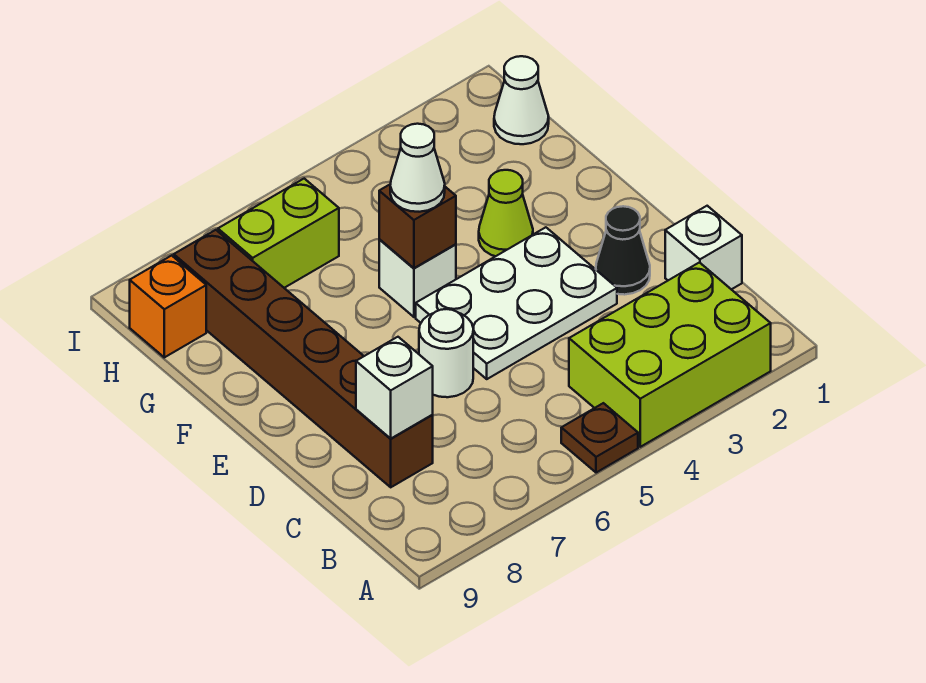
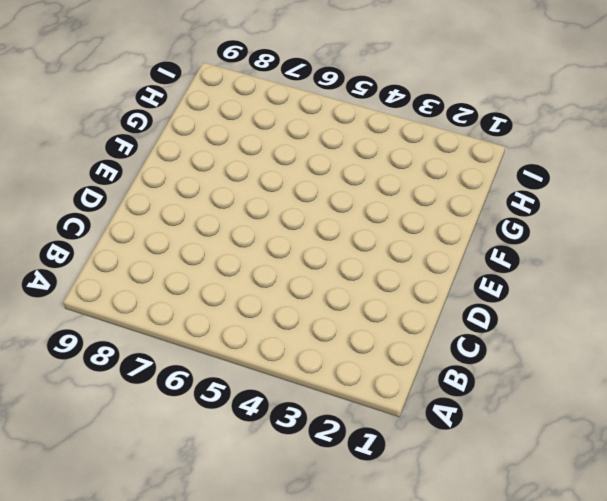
none -> lime 2x3 brick [569,263,771,447]
none -> brown 1x1 plate [561,403,638,473]
none -> white 1x1 brick [665,206,742,289]

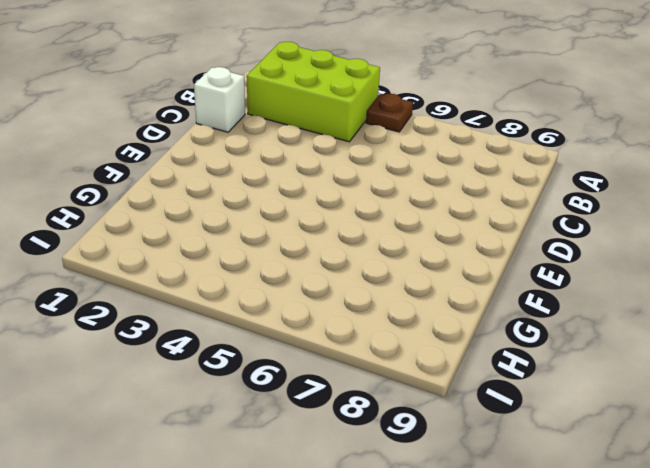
none -> brown 1x6 brick [174,230,433,487]
none -> black 1x1 cone [596,206,650,295]
none -> white 2x3 plate [416,227,617,379]

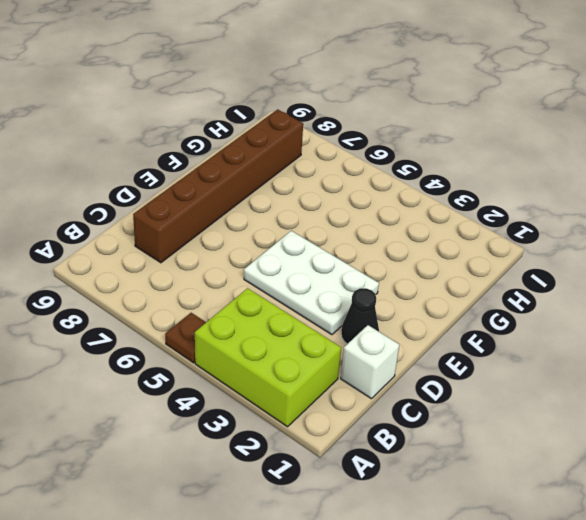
none -> white 1x1 round brick [419,309,473,397]
none -> lime 1x1 cone [479,170,533,256]
none -> white 1x1 brick [379,239,456,317]

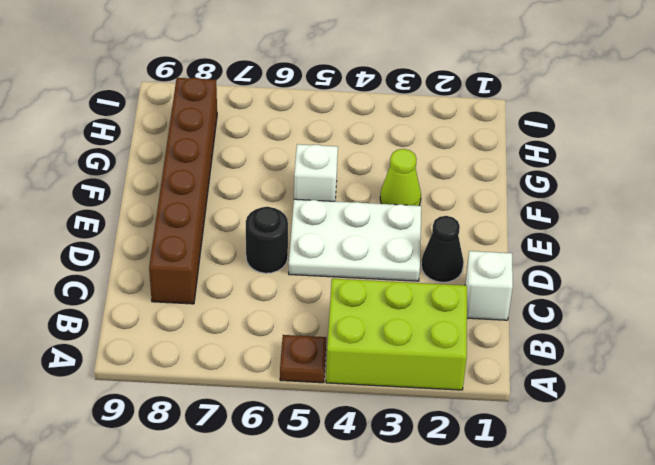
black 1x1 round brick [246,207,288,273] -> white 1x1 round brick [419,309,473,397]
none -> white 1x1 cone [494,56,549,144]
none -> lime 1x2 brick [218,179,339,288]
none -> orange 1x1 brick [130,255,206,357]

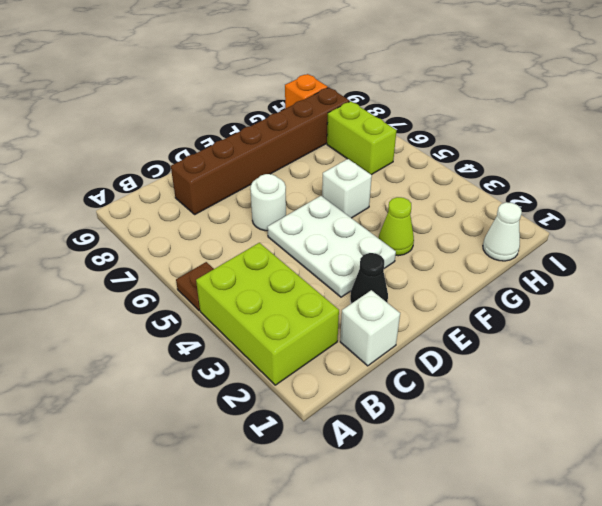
none -> white 1x1 brick [356,337,433,438]
none -> brown 1x1 brick [379,184,456,268]
none -> white 1x1 cone [390,124,445,212]

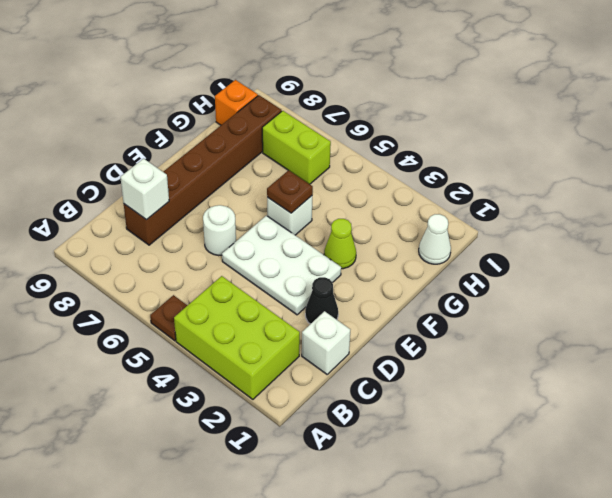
brown 1x1 plate [267,170,313,213] -> brown 1x1 brick [379,184,456,268]
none -> white 1x1 cone [390,124,445,212]

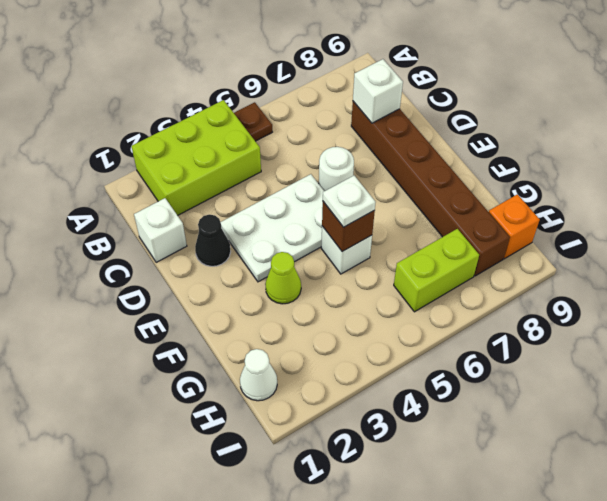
white 1x1 plate [323,175,376,227] -> white 1x1 cone [390,124,445,212]

